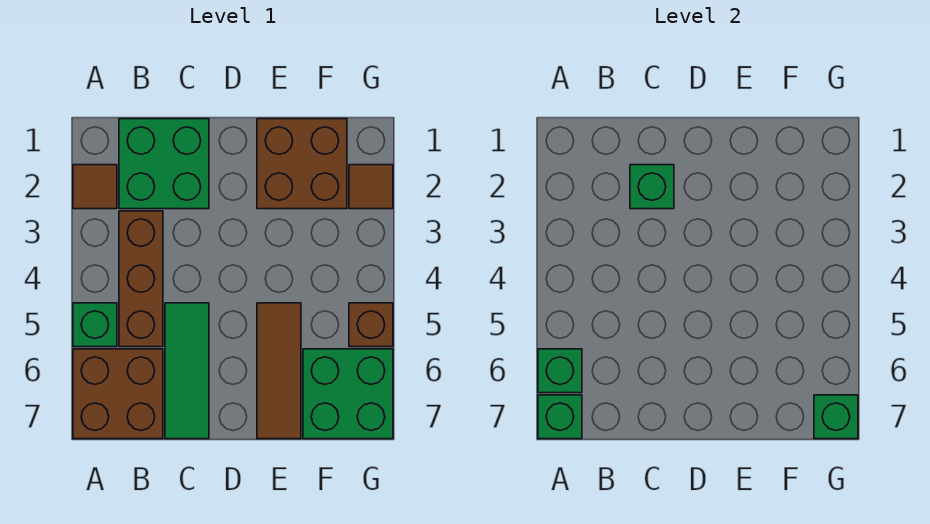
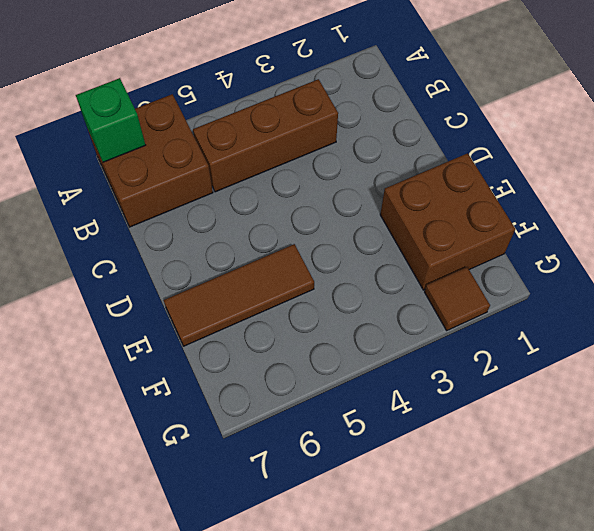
none -> brown 1x1 tile [73,165,117,209]
none -> green 1x1 brick [73,303,117,347]
none -> green 2x2 brick [119,119,209,209]

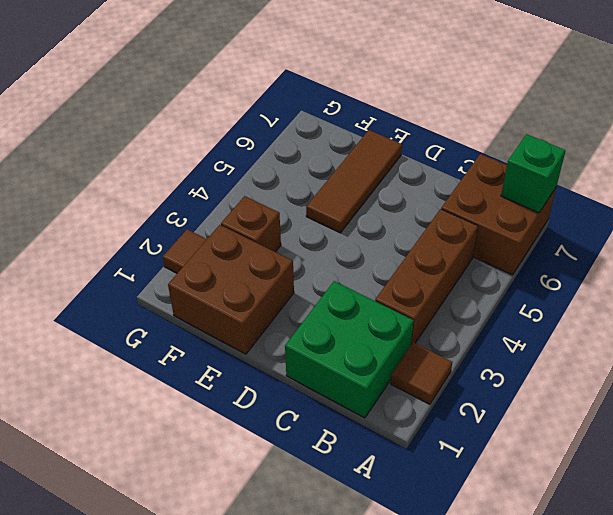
brown 1x1 brick [221,196,281,252] -> brown 1x1 brick moved to [349,303,393,347]
none -> green 1x1 brick [73,303,117,347]
none -> green 1x3 tile [165,303,209,439]
none -> green 2x2 brick [303,349,393,439]

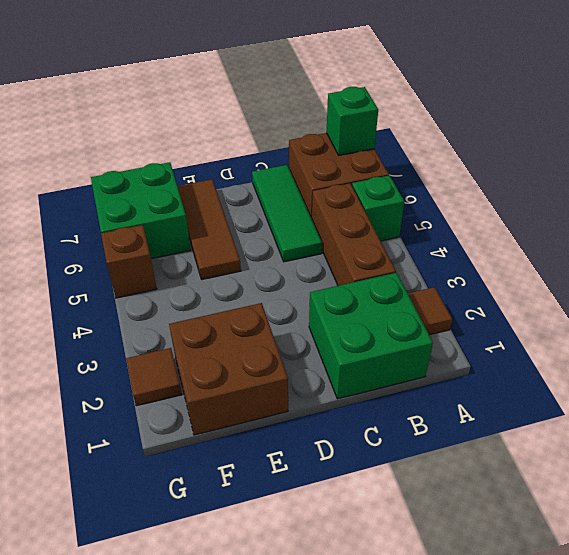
none -> green 1x1 brick [538,349,582,393]
none -> green 1x1 brick [630,165,674,209]
none -> green 1x1 brick [814,395,858,439]

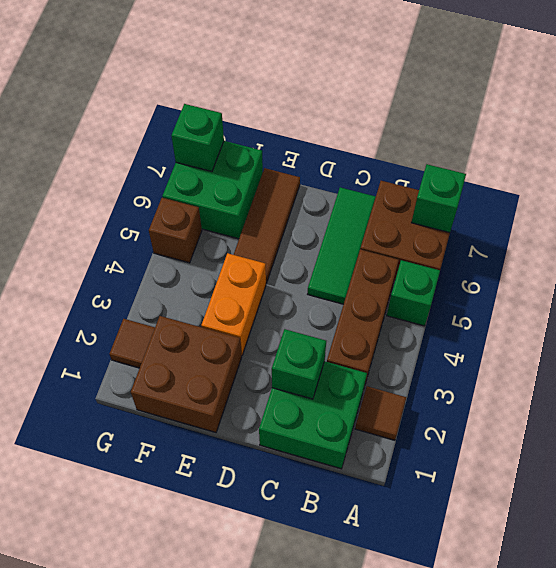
orange 1x2 brick [201,253,266,355] -> none
none -> green 1x1 brick [538,349,582,393]

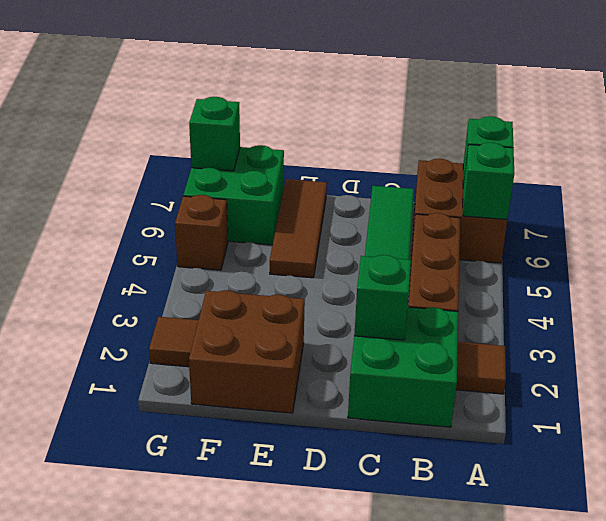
none -> green 1x1 brick [73,303,117,347]

